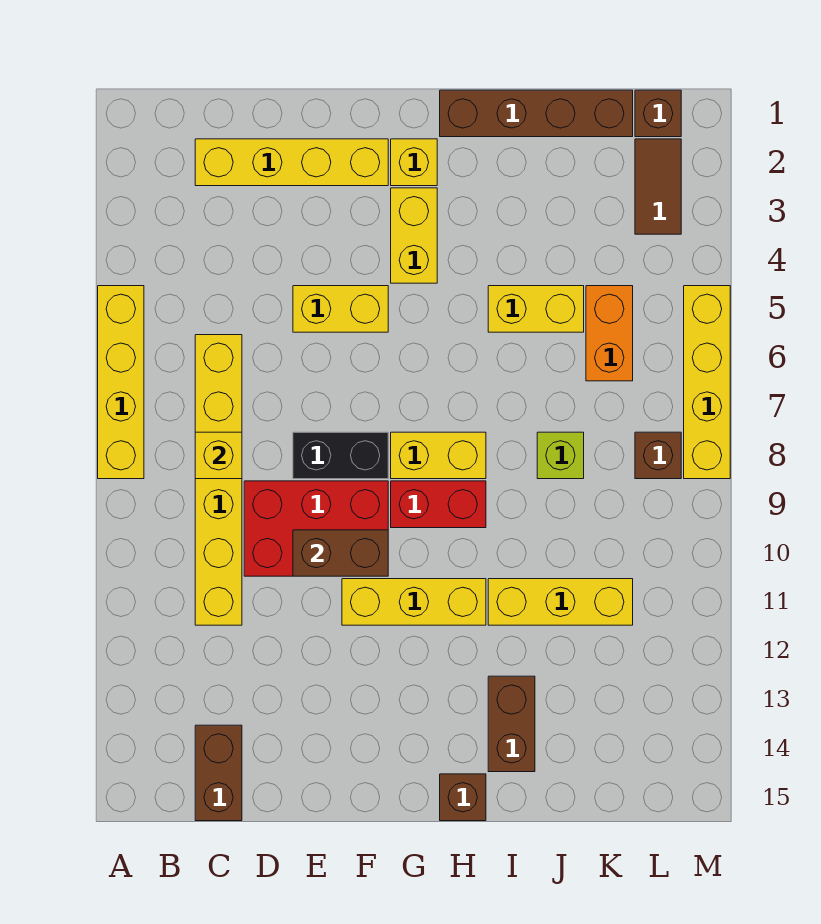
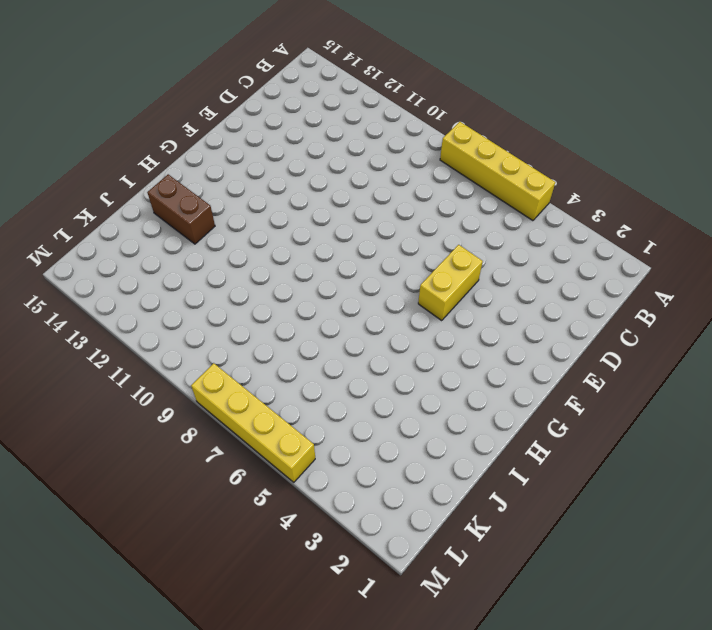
none -> yellow 1x4 brick [195,139,388,186]
none -> yellow 1x6 brick [195,335,242,625]
none -> brown 1x2 brick [195,725,242,821]

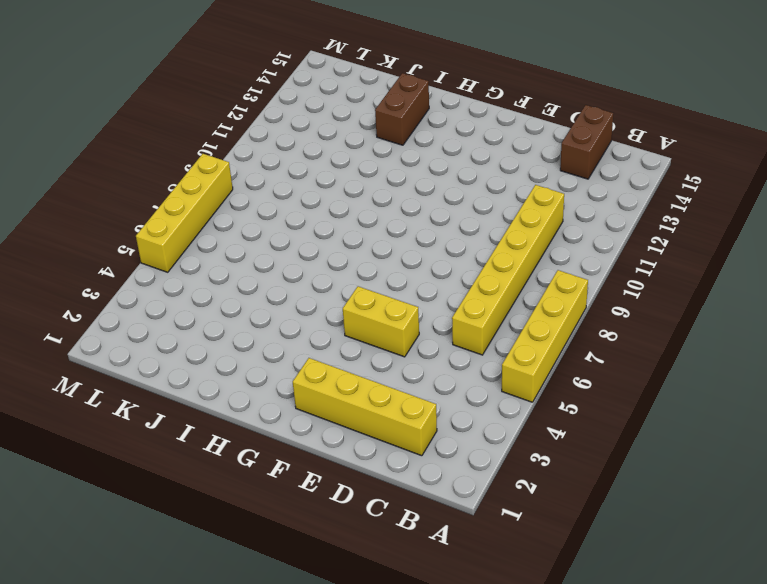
none -> red 2x3 brick [244,481,388,576]
none -> black 1x2 brick [293,432,388,479]
none -> yellow 1x3 brick [342,579,486,625]

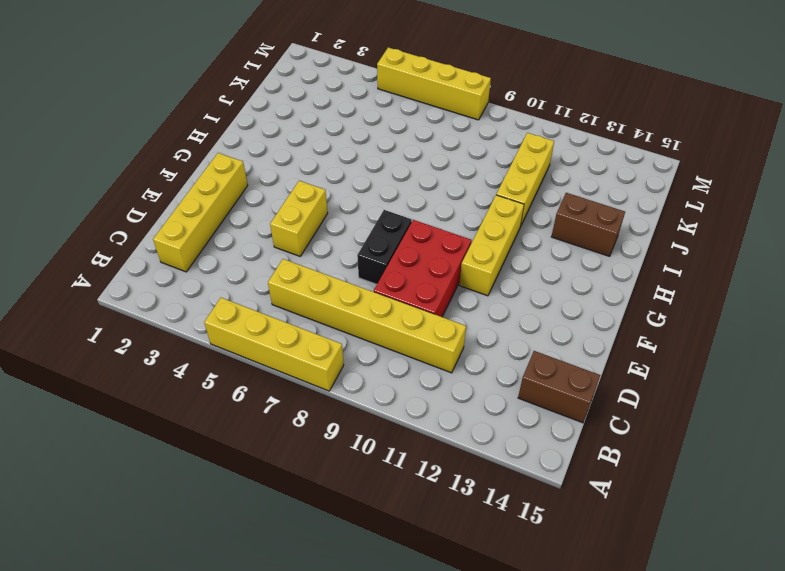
none -> yellow 1x1 brick [391,139,437,186]
none -> yellow 1x2 brick [391,188,437,283]
none -> yellow 1x2 brick [391,432,486,479]

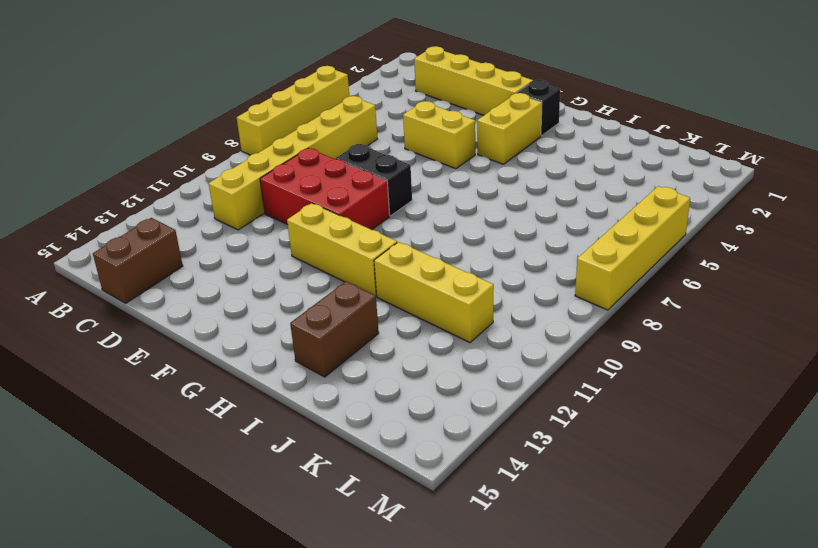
black 1x1 brick [517,80,560,136] -> yellow 1x1 brick [391,139,437,186]
none -> yellow 1x2 brick [391,432,486,479]
none -> red 1x2 brick [391,481,486,528]
none -> brown 1x4 brick [440,90,633,137]

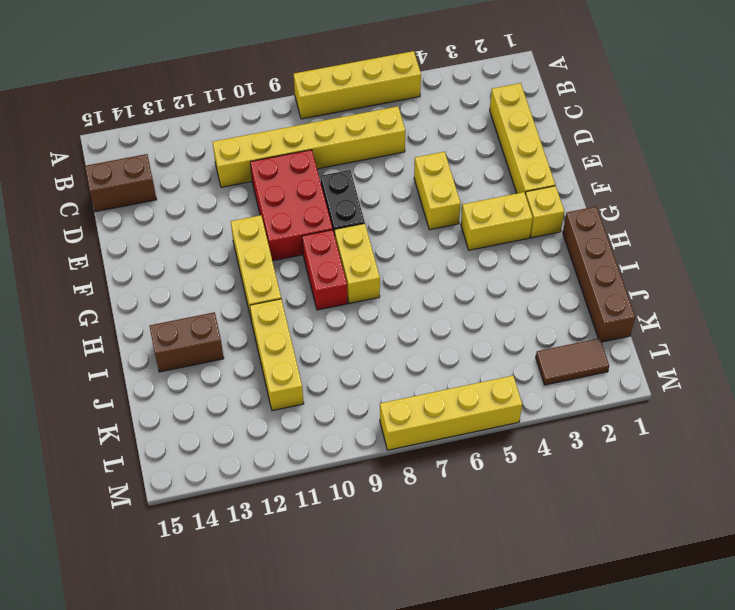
none -> brown 1x1 brick [440,774,486,821]
none -> yellow 1x2 brick [488,286,584,332]
none -> lime 1x1 brick [537,432,584,479]

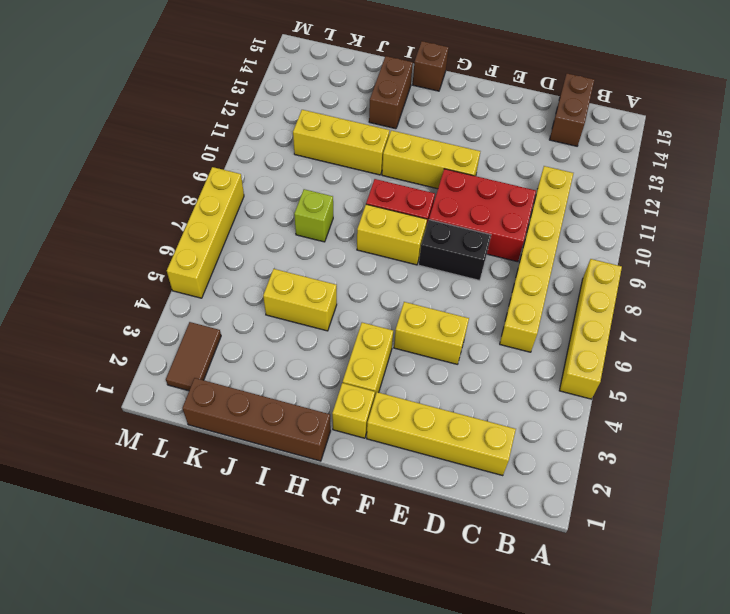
none -> orange 1x2 brick [586,286,633,381]
none -> brown 1x1 brick [635,90,681,137]
none -> brown 1x1 brick [635,432,681,479]

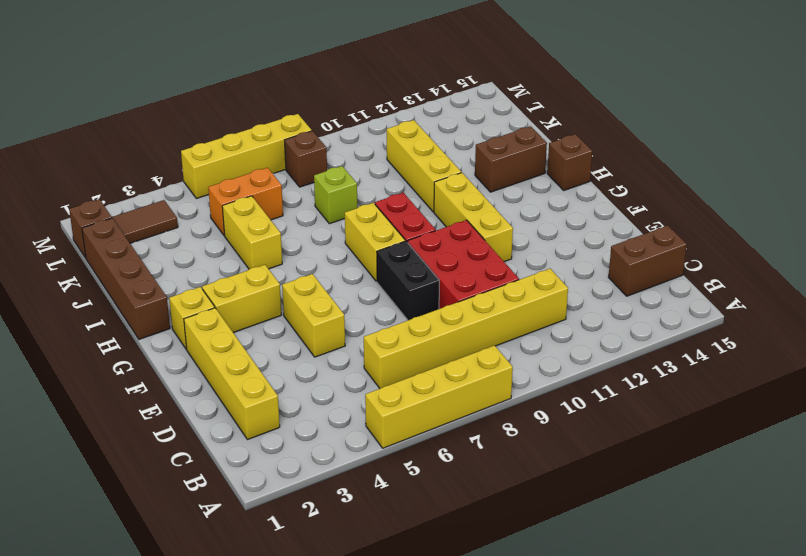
none -> yellow 1x1 brick [195,432,242,479]
none -> brown 1x2 brick [293,530,388,576]

